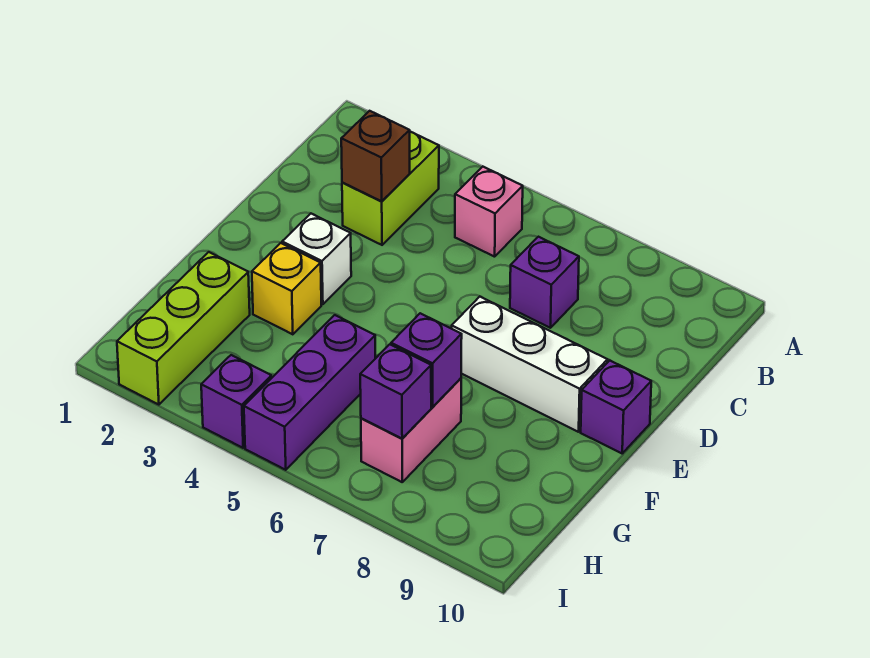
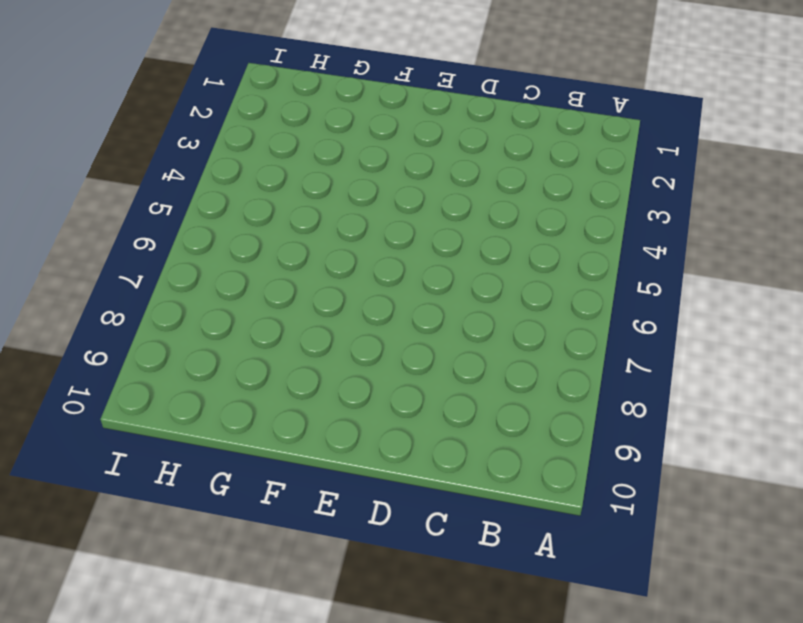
none -> lime 1x2 brick [342,132,439,245]
none -> pink 1x1 brick [455,167,523,257]
none -> purple 1x1 brick [510,237,579,328]

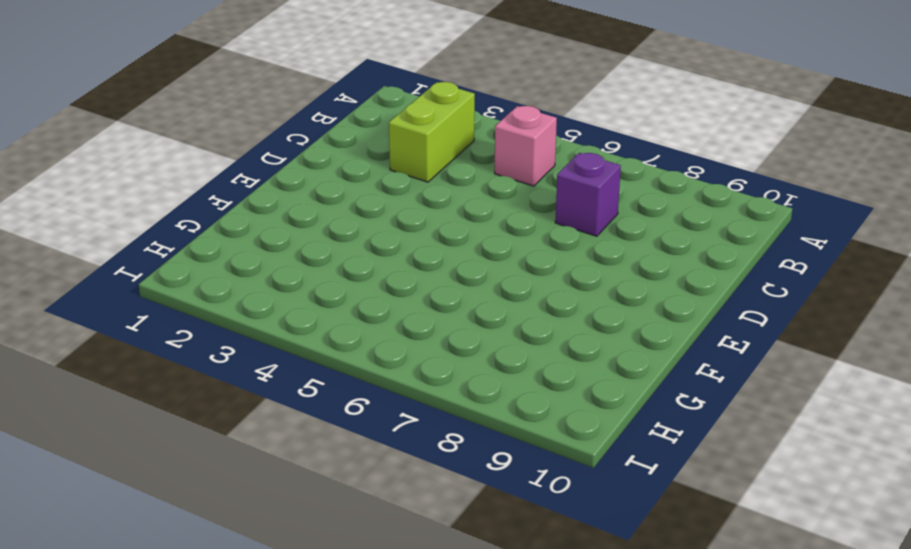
none -> white 1x1 brick [282,214,351,304]
none -> white 1x3 brick [452,297,608,432]
none -> purple 1x1 brick [581,360,651,453]

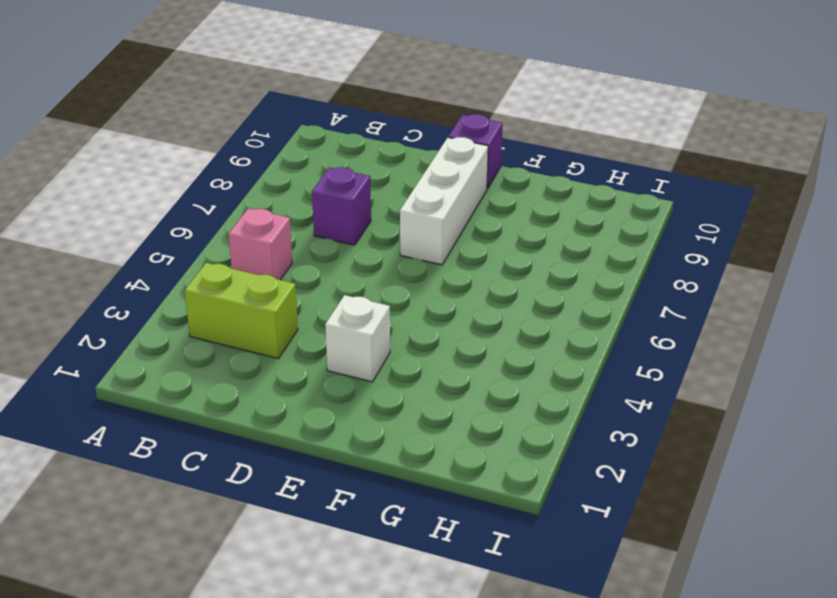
none -> yellow 1x1 brick [252,243,321,334]
none -> lime 1x3 brick [117,252,250,405]
none -> purple 1x3 brick [244,315,375,470]

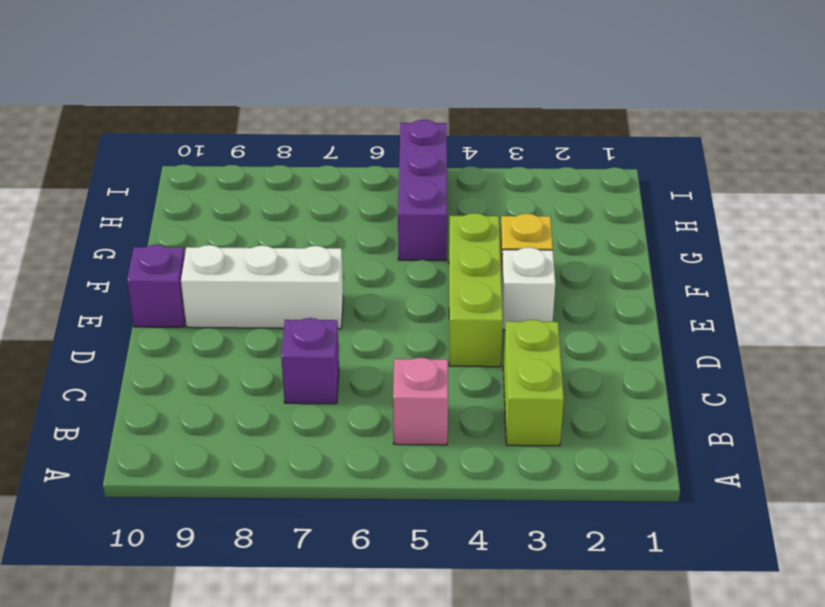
lime 1x3 brick [449,213,503,367] -> lime 1x3 brick moved to [117,252,250,405]
none -> pink 1x2 brick [361,378,461,482]
none -> purple 1x1 brick [201,355,271,448]
none -> brown 1x1 brick [341,111,410,201]

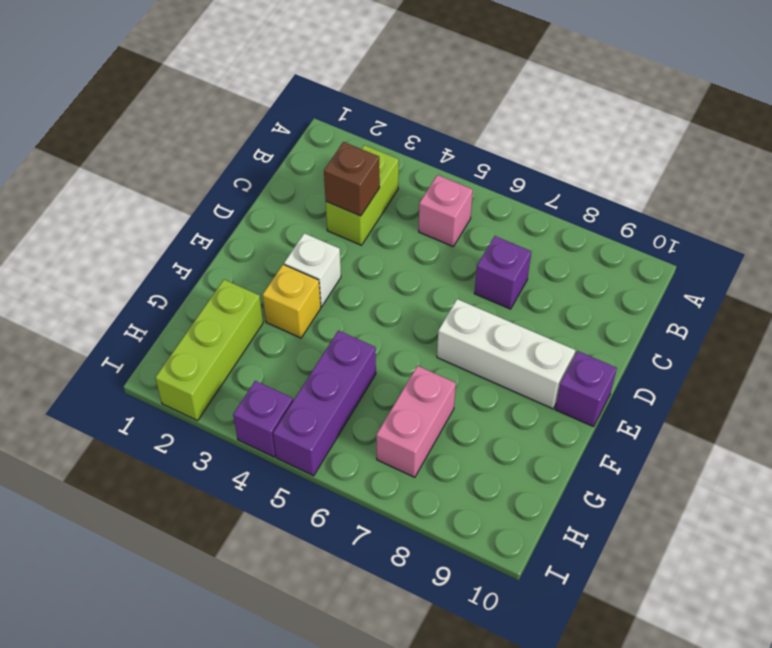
none -> purple 1x1 brick [391,313,462,407]
none -> purple 1x1 brick [360,344,431,438]

